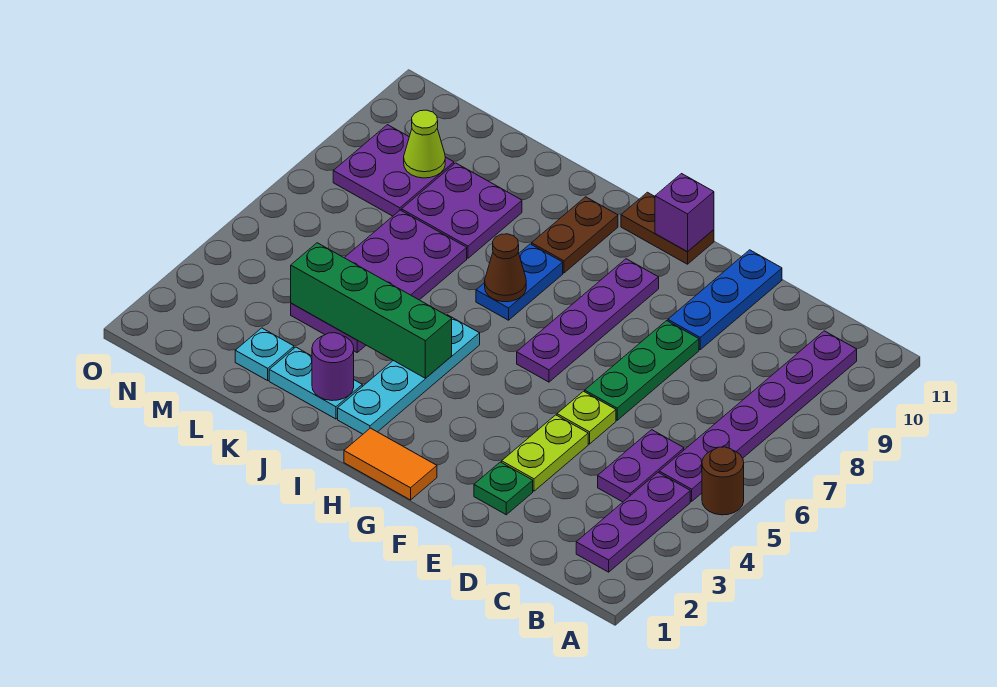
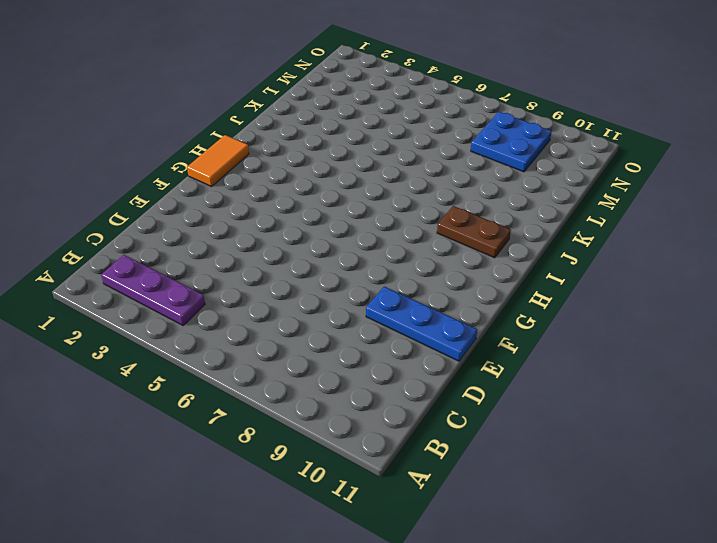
blue 2x2 plate [471,112,552,172] -> purple 2x2 plate [333,125,454,216]
none -> brown 1x1 round brick [702,447,744,515]
none -> purple 1x6 plate [659,331,857,501]
none -> purple 1x2 plate [598,430,684,502]

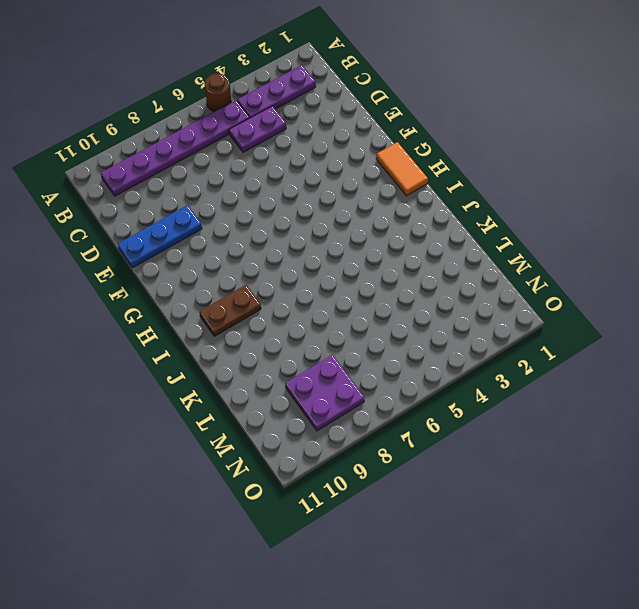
none -> green 1x1 plate [474,462,533,515]
none -> lime 1x2 plate [502,415,588,491]
none -> lime 1x1 plate [557,391,616,444]

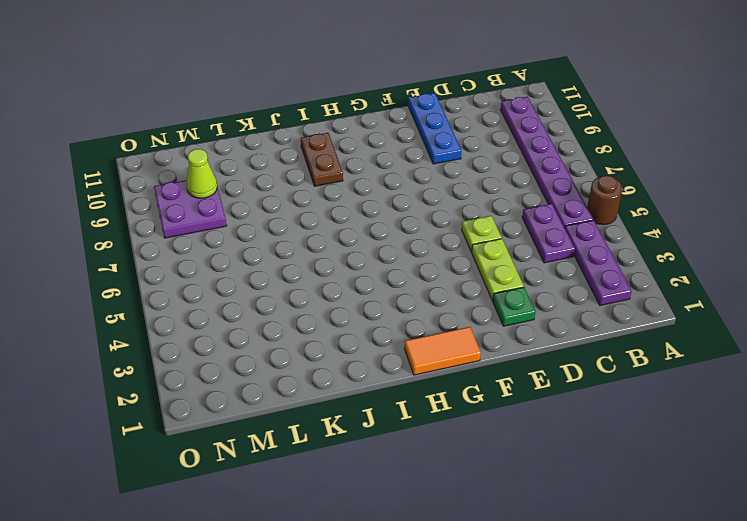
none -> green 1x3 plate [585,321,699,420]
none -> purple 1x4 plate [517,259,659,382]
none -> brown 1x2 plate [621,192,714,264]

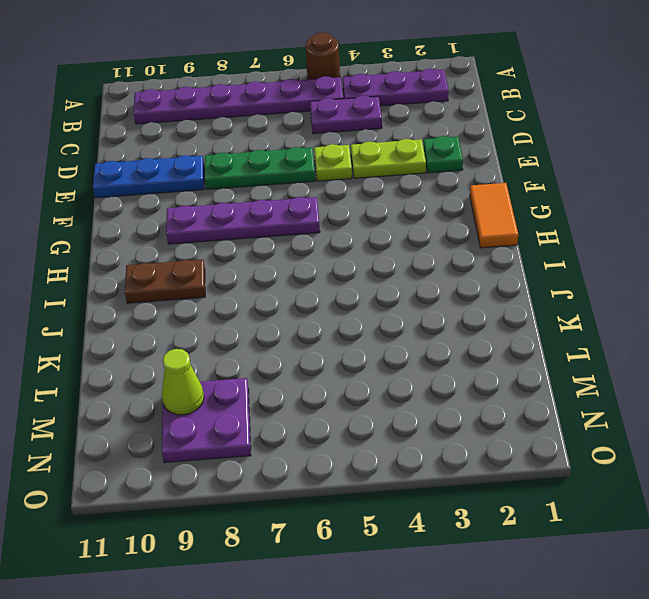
none -> brown 1x2 plate [621,192,714,264]
none -> cyan 1x4 plate [338,315,480,434]
none -> blue 1x2 plate [476,244,563,320]

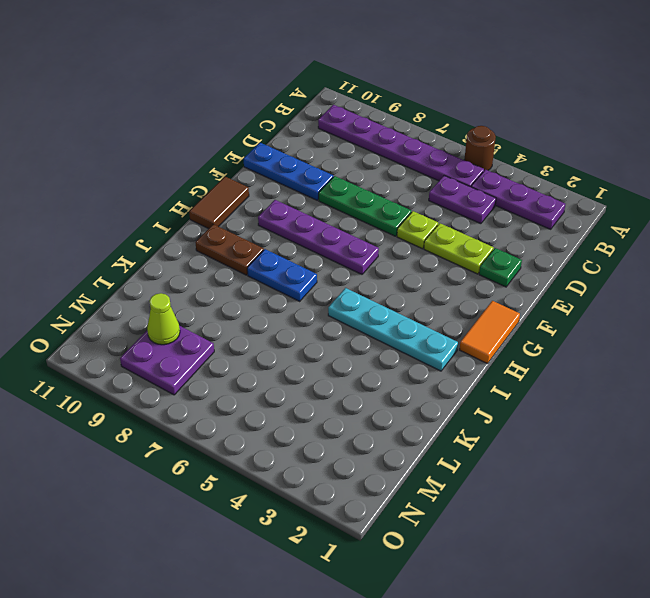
brown 1x2 tile [189,177,249,229] -> brown 1x2 plate [621,192,714,264]
none -> cyan 1x2 plate [269,347,362,419]
none -> purple 2x4 plate [291,210,467,352]
none -> purple 2x2 plate [402,163,522,258]

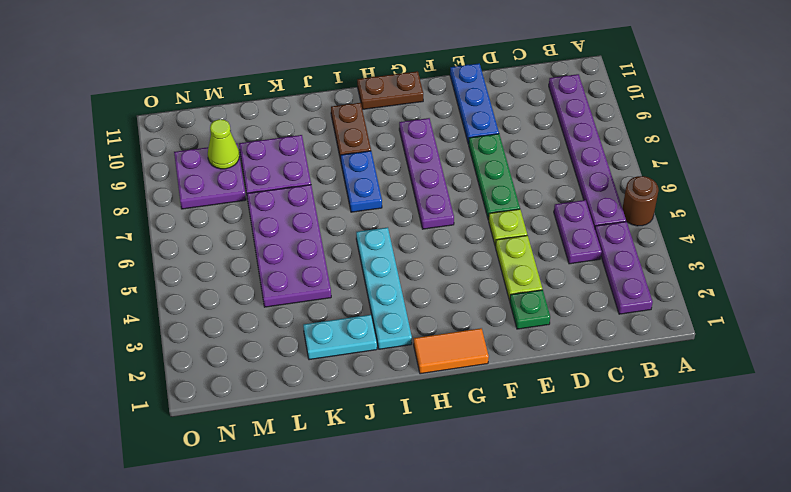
none -> cyan 1x1 plate [235,328,294,380]
none -> purple 1x1 brick [655,174,714,252]
none -> green 1x4 brick [291,243,452,378]

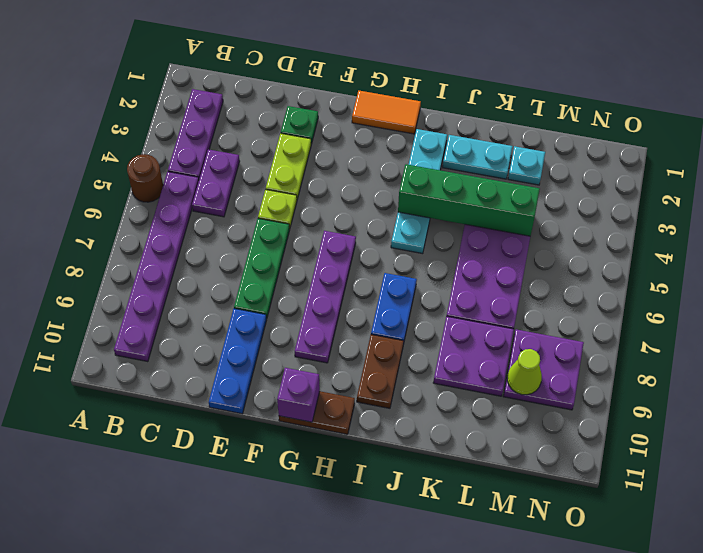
none -> brown 1x1 cone [485,234,526,302]
none -> purple 1x1 round brick [312,333,354,401]

